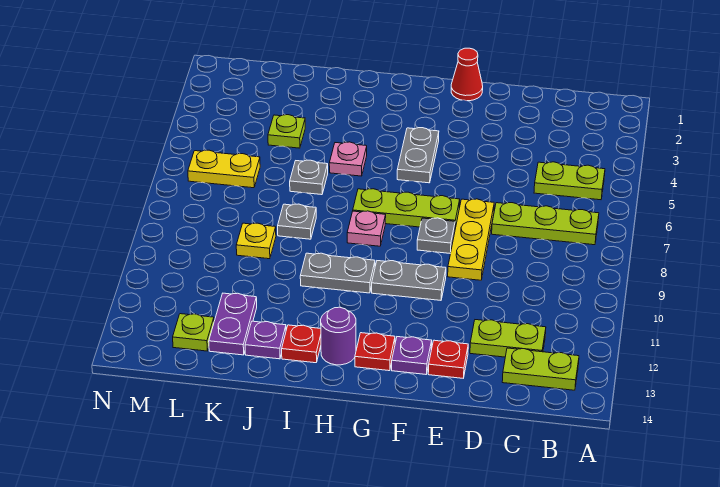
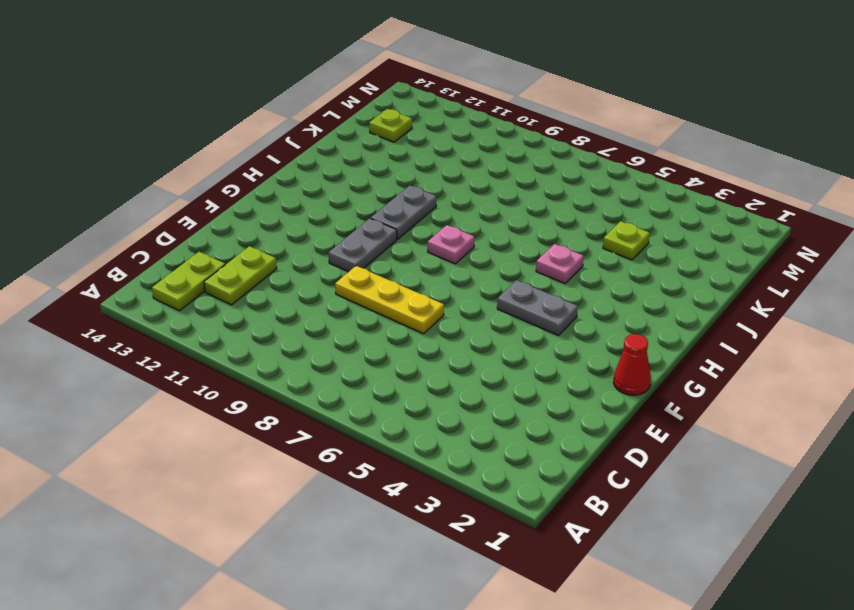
none -> lime 1x2 plate [534,162,605,200]
none -> lime 1x3 plate [492,203,599,245]
none -> red 1x1 plate [428,340,468,378]

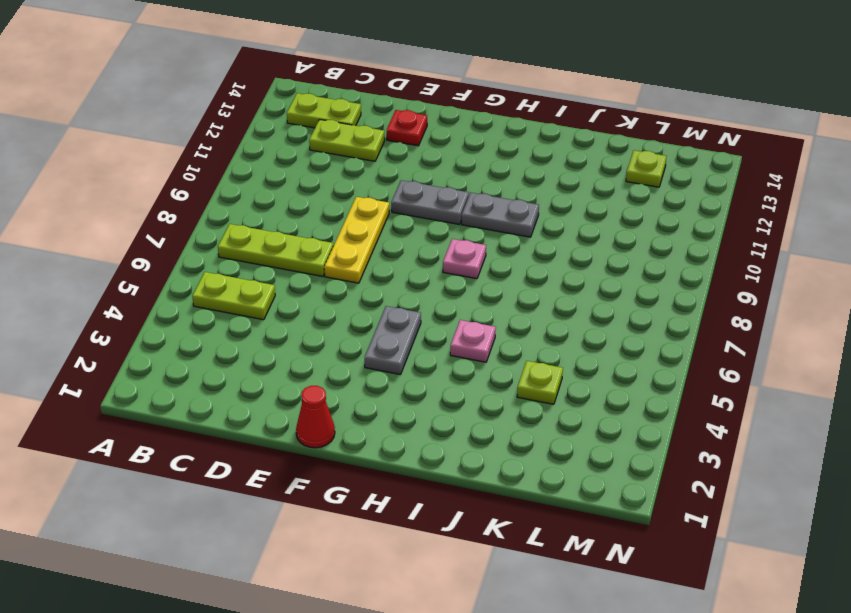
none -> lime 1x3 plate [353,189,460,228]
none -> grey 1x1 plate [417,218,455,254]
none -> purple 1x1 plate [392,337,432,374]

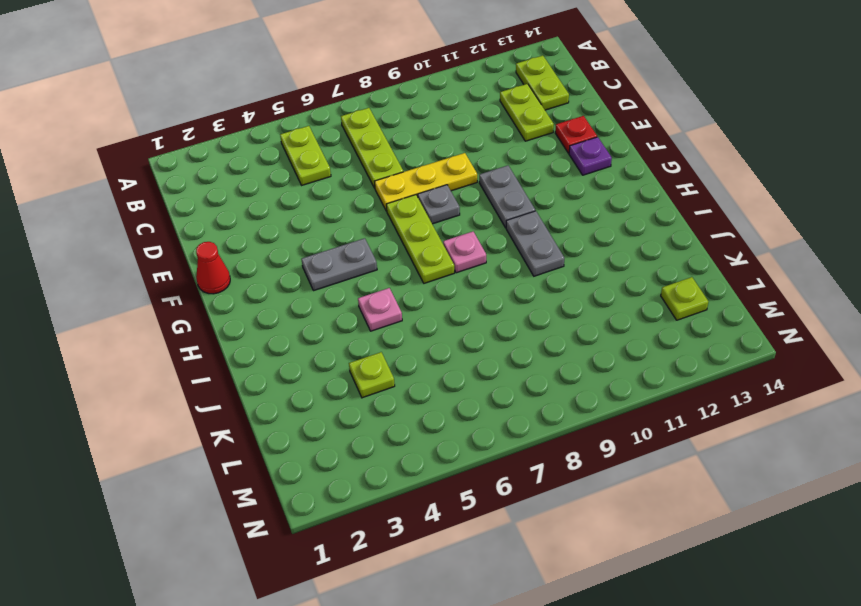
none -> red 1x1 plate [355,333,395,371]
none -> purple 1x1 round brick [321,307,356,365]
none -> red 1x1 plate [282,325,321,363]

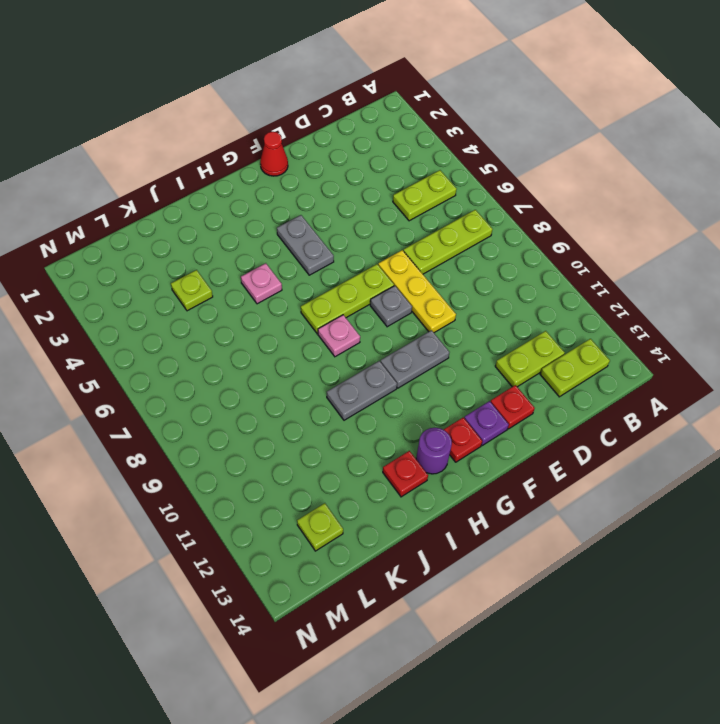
none -> grey 1x1 plate [290,160,328,195]
none -> grey 1x1 plate [278,204,316,239]
none -> purple 1x1 plate [245,321,286,359]

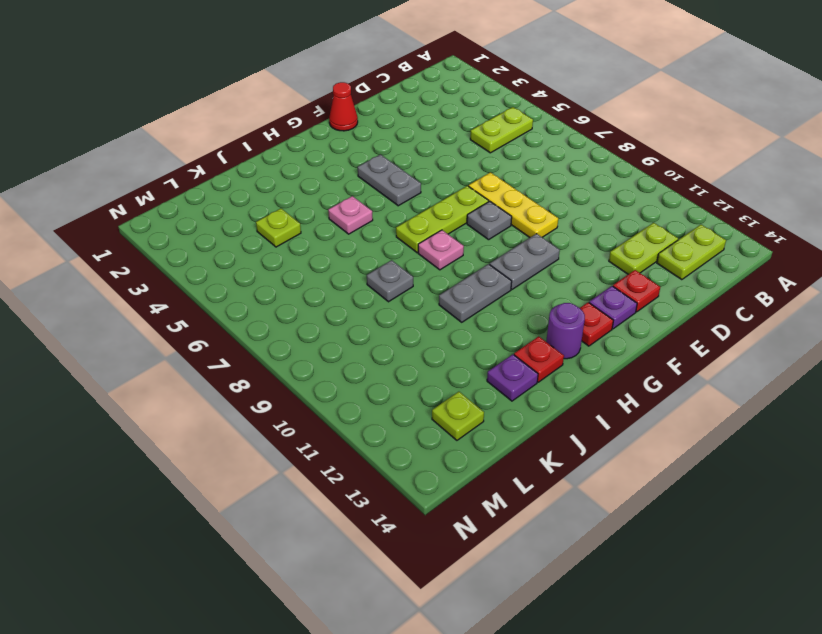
none -> lime 1x3 plate [492,203,599,245]
none -> grey 1x1 plate [290,160,328,195]
none -> yellow 1x1 plate [236,223,276,259]

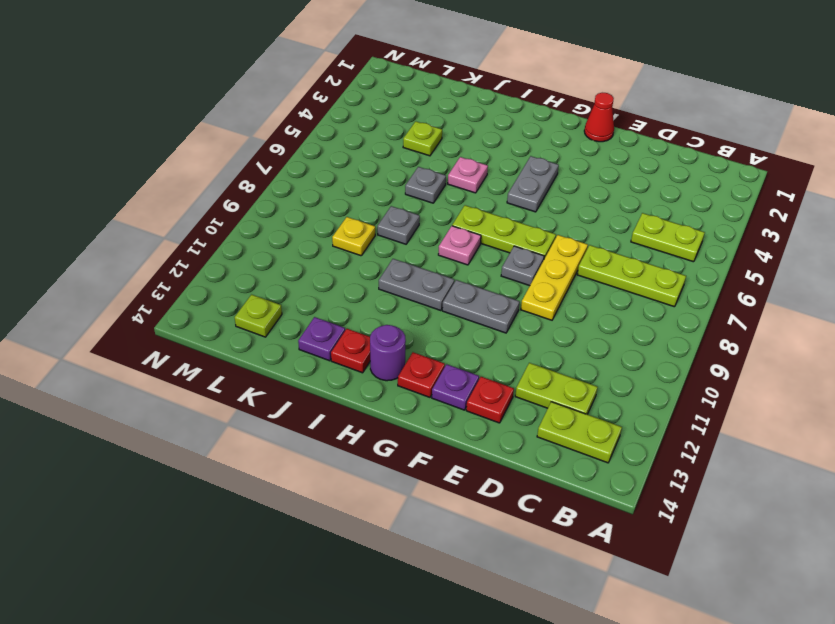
none -> purple 1x2 plate [209,293,257,355]
none -> yellow 1x2 plate [188,150,260,188]

